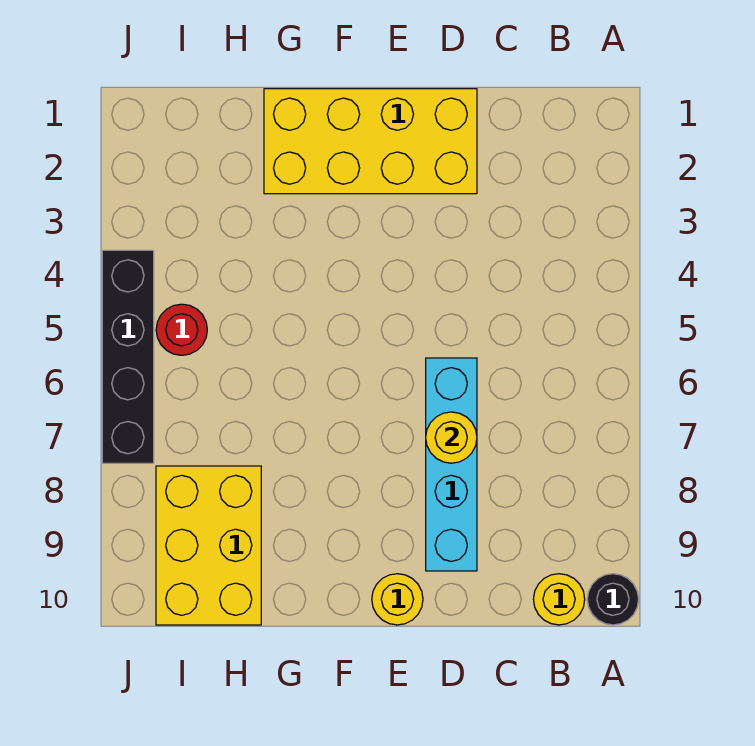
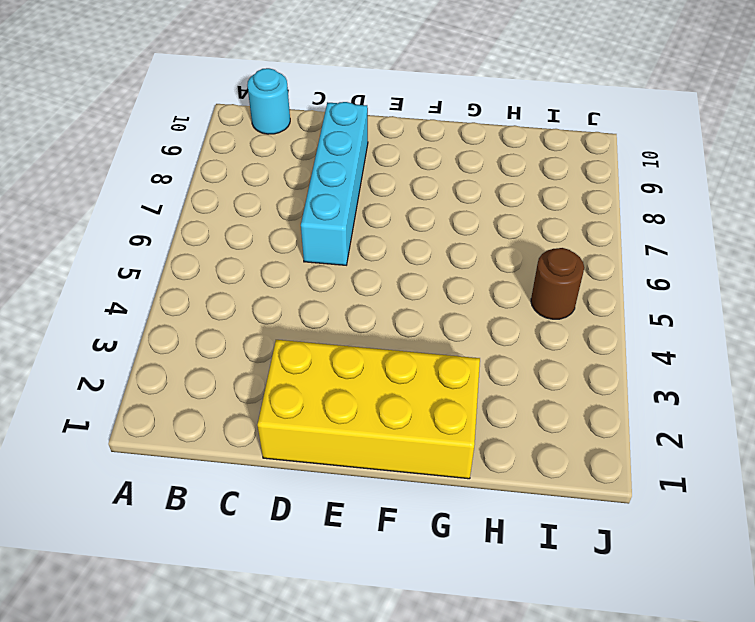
cyan 1x1 round brick [247,68,290,134] -> yellow 1x1 round brick [533,574,585,625]
brown 1x1 round brick [531,248,584,319] -> red 1x1 round brick [156,304,207,355]
none -> black 1x1 round brick [587,574,639,625]
none -> yellow 1x1 round brick [372,574,423,625]

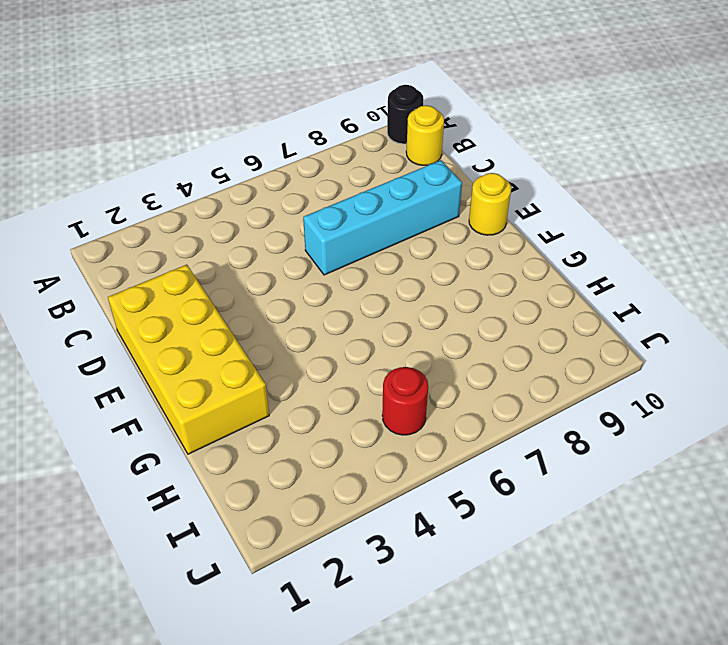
none -> yellow 2x3 brick [156,466,261,625]
none -> black 1x4 brick [102,250,154,463]

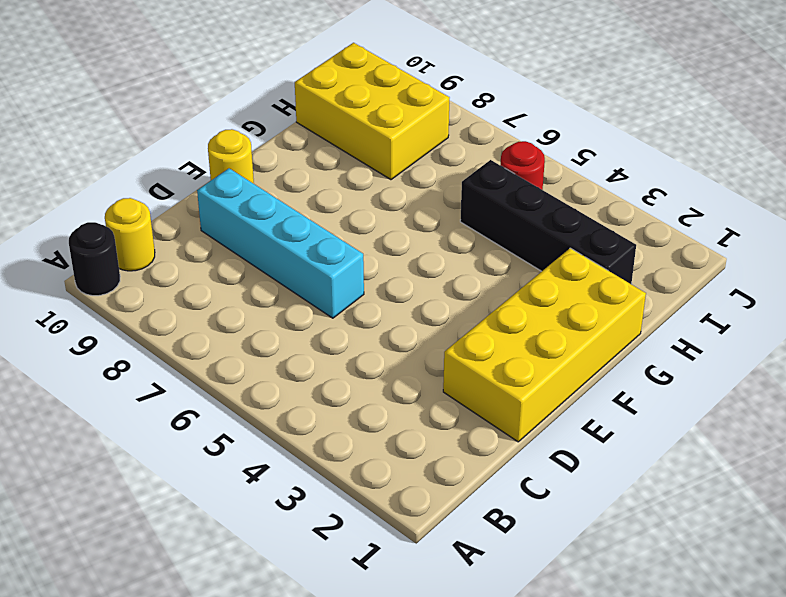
black 1x4 brick [460,160,636,284] -> black 1x4 brick moved to [102,250,154,463]
none -> yellow 1x1 round brick [426,412,477,463]

